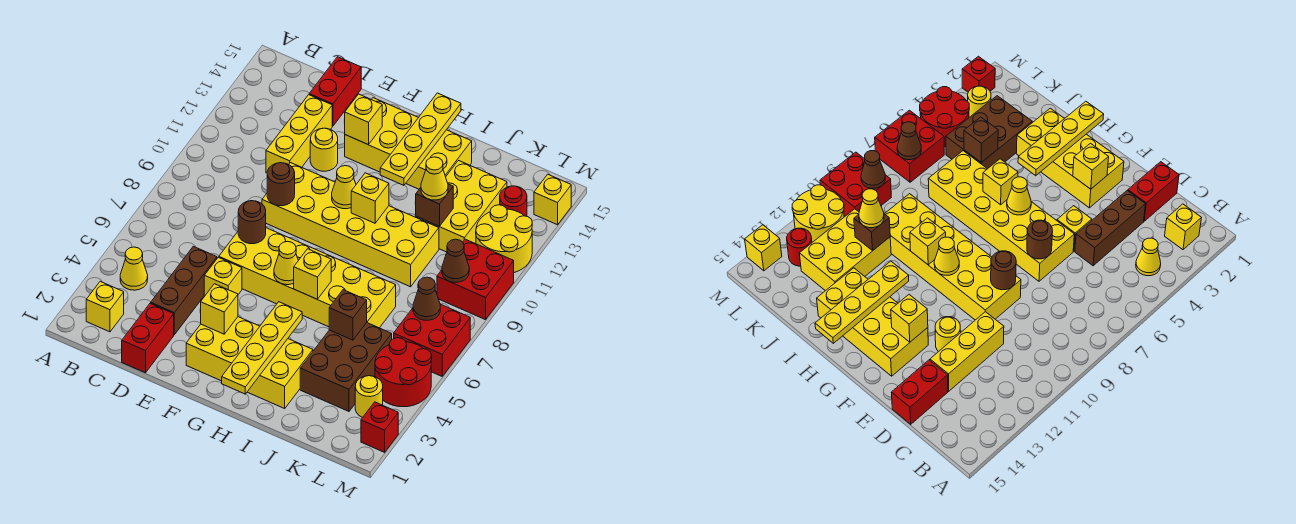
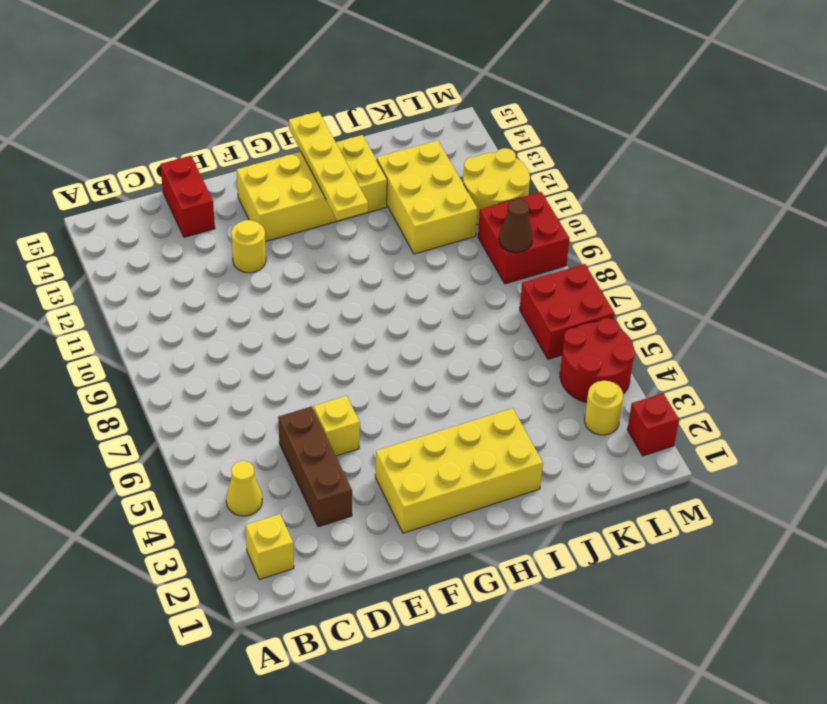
none -> red 1x2 brick [122,303,174,373]
none -> yellow 1x3 brick [266,95,332,173]
none -> yellow 2x6 brick [219,228,396,328]
none -> yellow 2x6 brick [262,163,439,287]

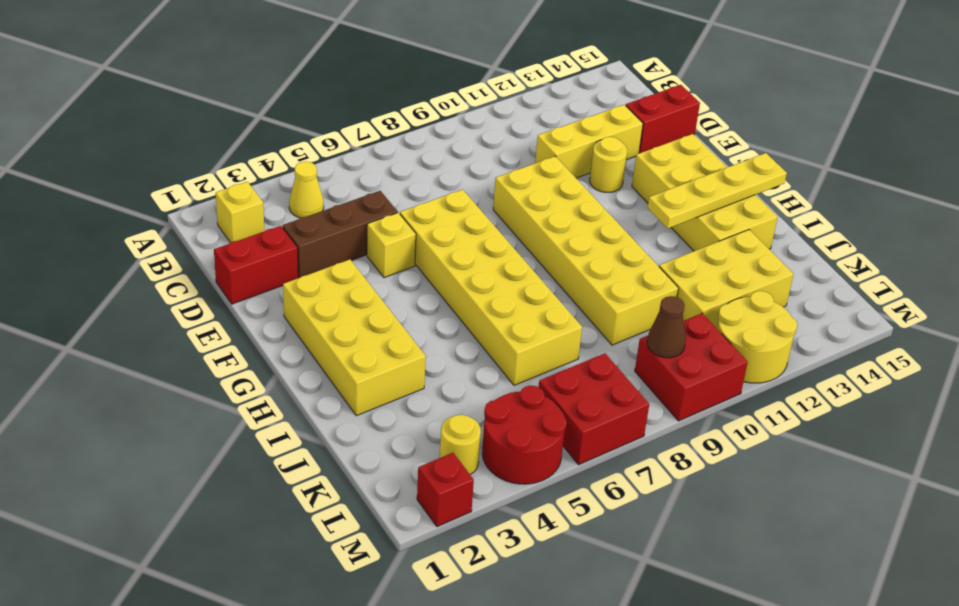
none -> brown 2x3 brick [300,323,392,411]
none -> red 1x1 round brick [500,186,527,216]
none -> yellow 1x1 brick [534,174,571,225]
none -> brown 1x1 round brick [238,201,266,244]

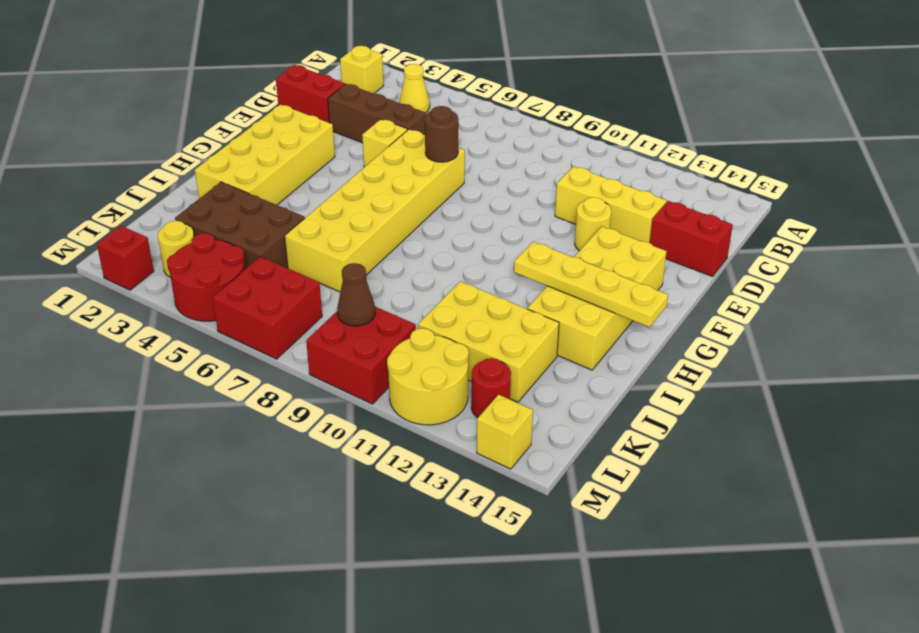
none -> yellow 2x6 brick [262,163,439,287]
none -> brown 1x1 round brick [267,163,295,206]
none -> yellow 1x1 brick [201,284,238,334]
none -> yellow 1x1 brick [344,94,382,145]

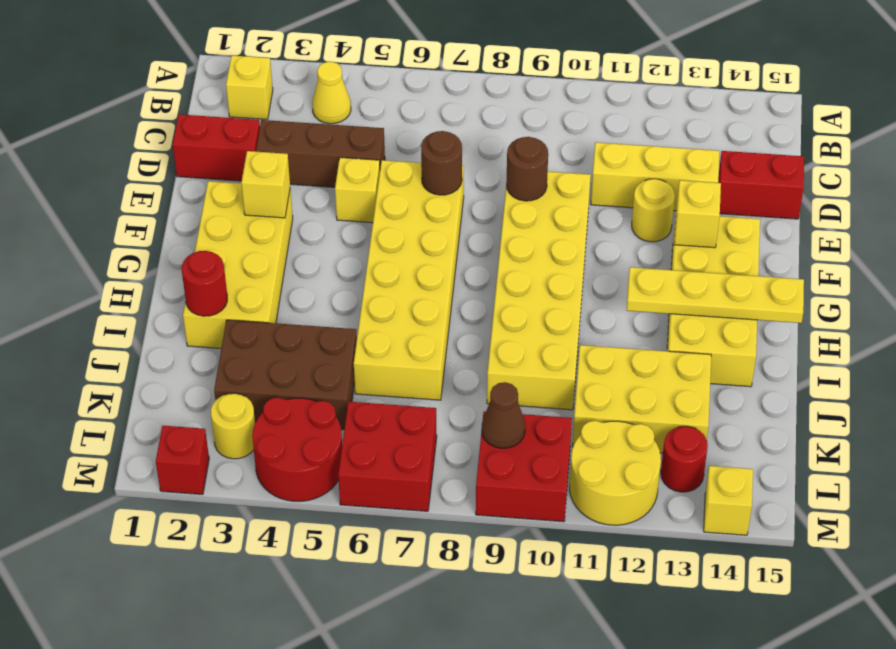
red 1x1 round brick [182,251,227,316] -> none
none -> yellow 1x1 cone [274,241,298,285]
none -> yellow 1x1 cone [332,166,356,209]
none -> yellow 1x4 plate [222,302,302,394]
none -> yellow 1x1 brick [294,249,331,299]

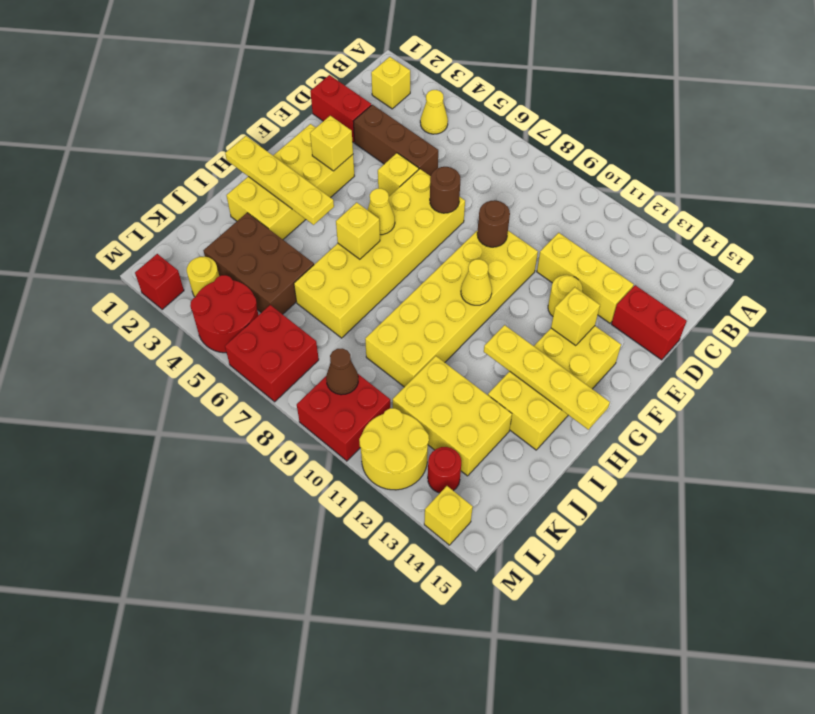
none -> yellow 1x1 brick [351,173,389,223]
none -> brown 1x1 brick [329,290,367,340]
none -> brown 1x1 brick [415,184,453,226]
none -> brown 1x1 cone [413,277,440,320]

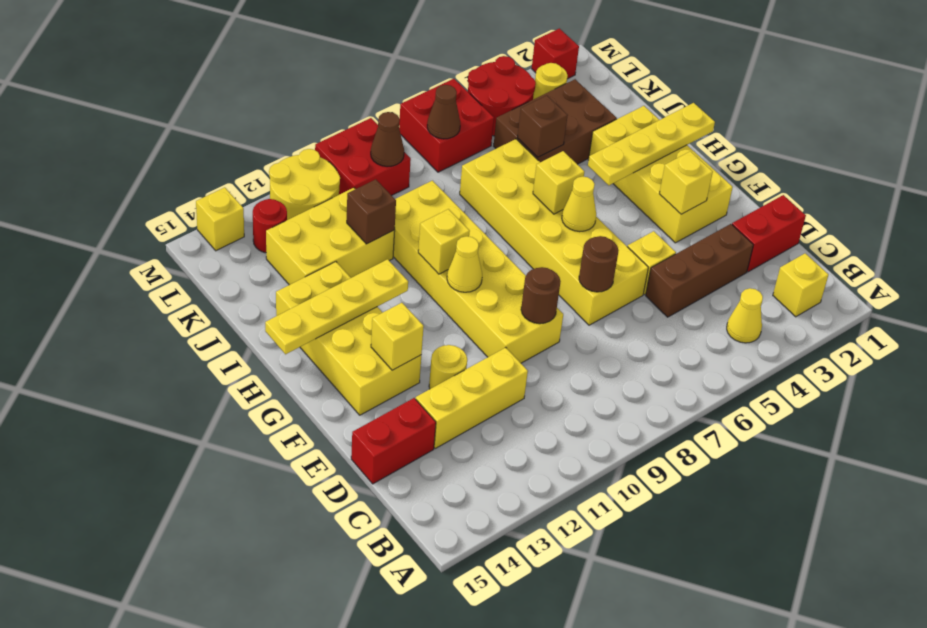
none -> yellow 1x1 cone [421,157,448,200]

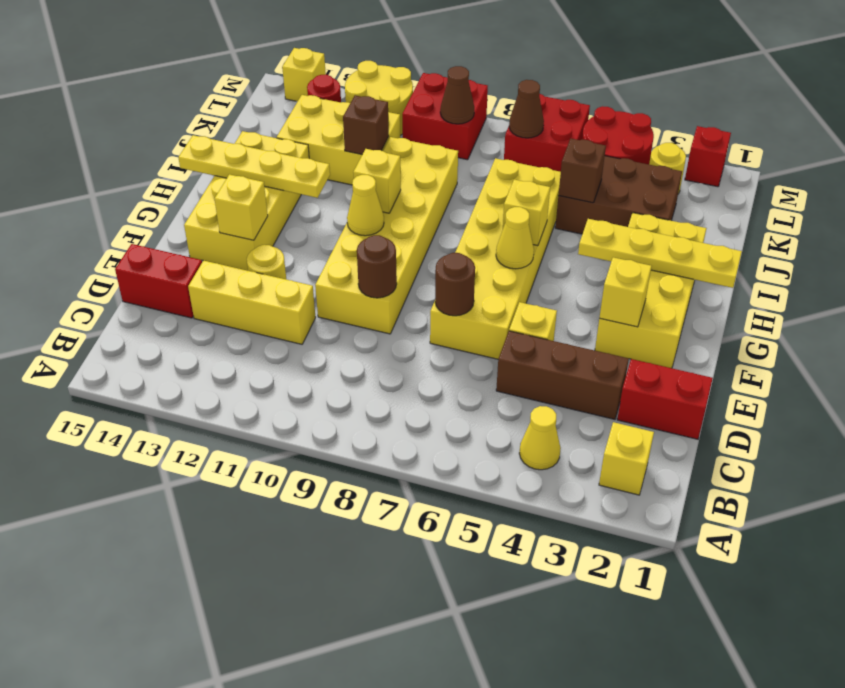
none -> yellow 1x1 cone [421,157,448,200]

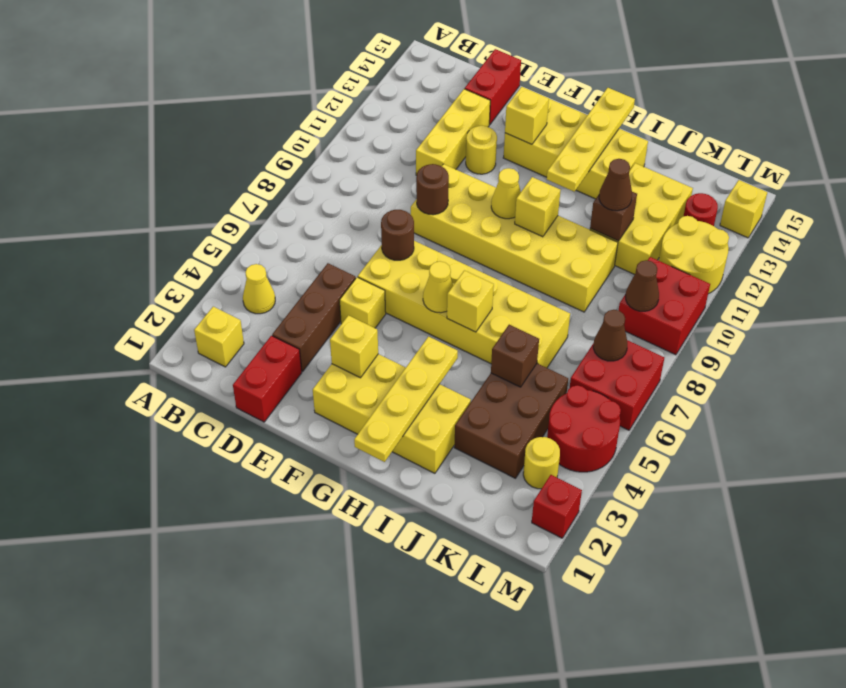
brown 1x1 cone [599,159,632,211] -> yellow 1x1 cone [421,157,448,200]

